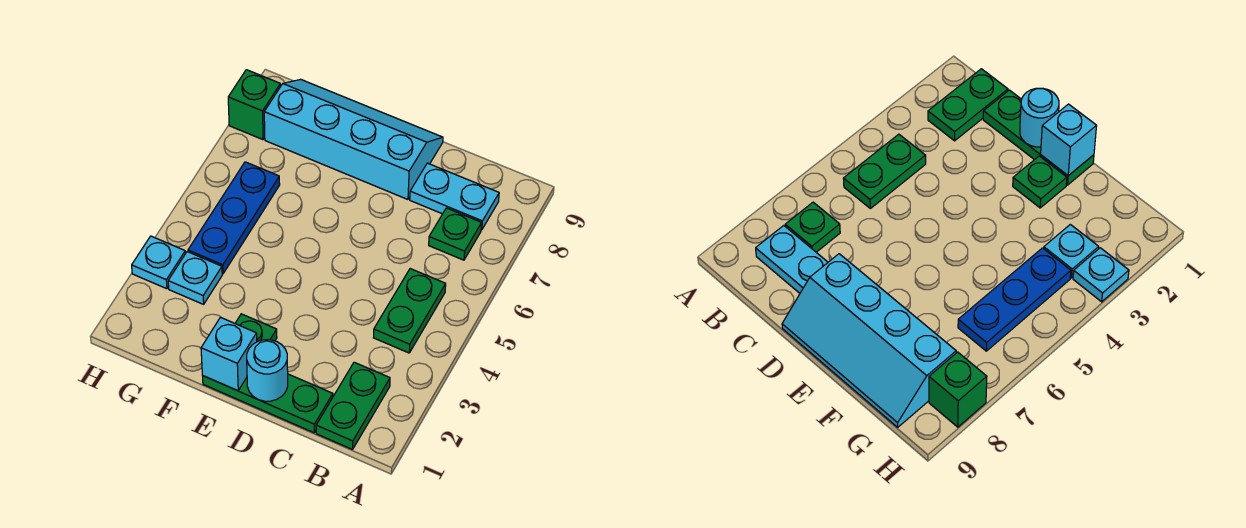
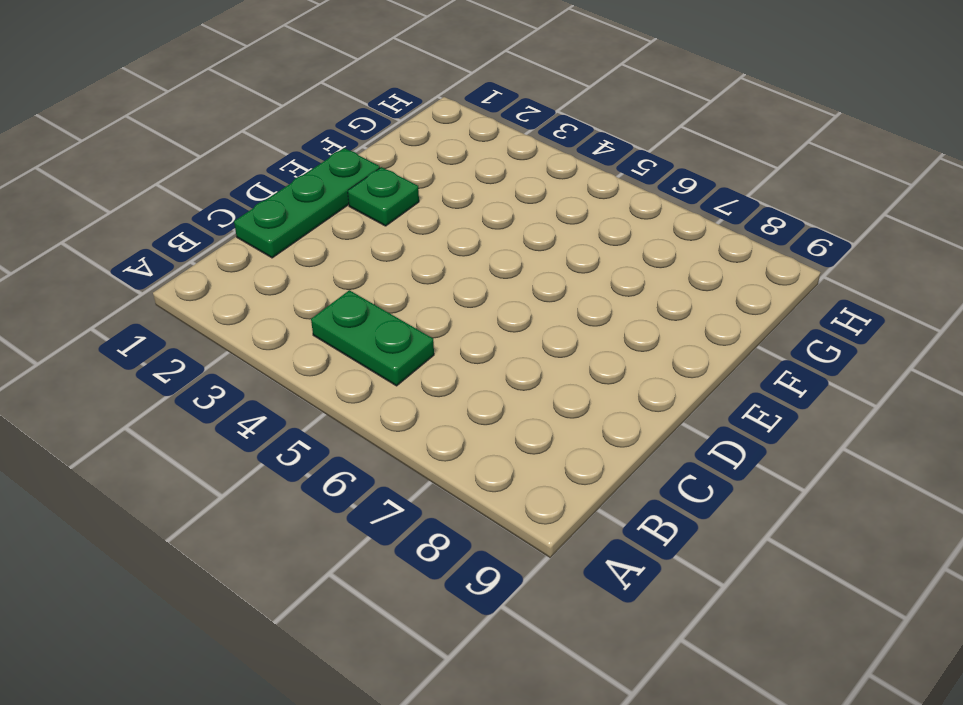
none -> green 1x2 plate [316,362,390,449]
none -> green 1x1 plate [429,208,482,260]
none -> cyan 1x2 plate [410,163,499,230]

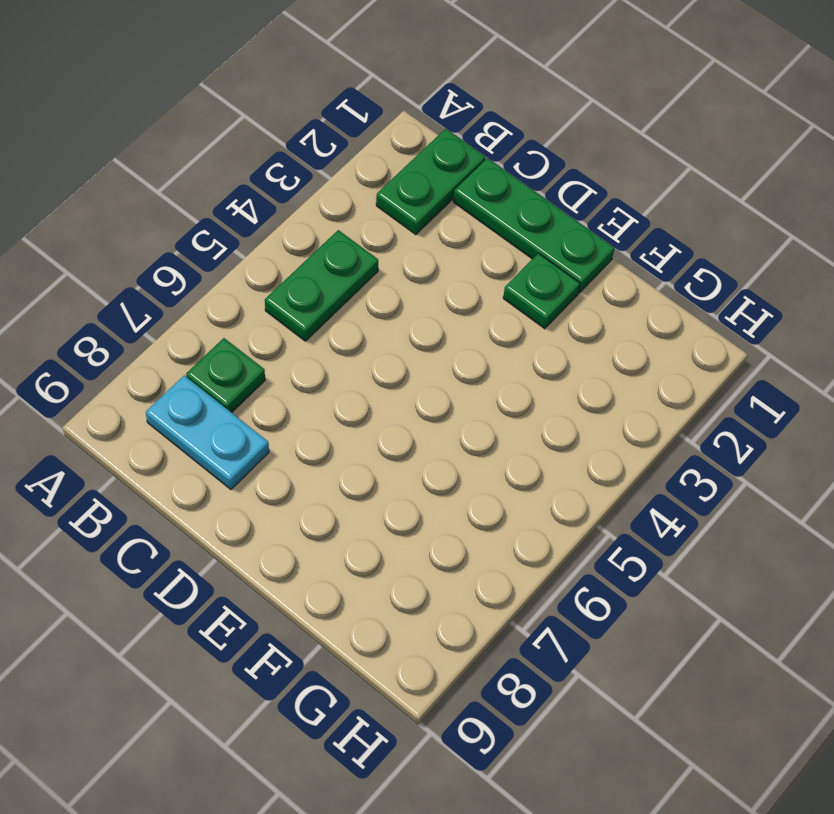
none -> cyan 2x4 slope [264,79,443,199]
none -> cyan 1x1 plate [168,252,222,304]
none -> blue 1x3 plate [188,162,280,274]

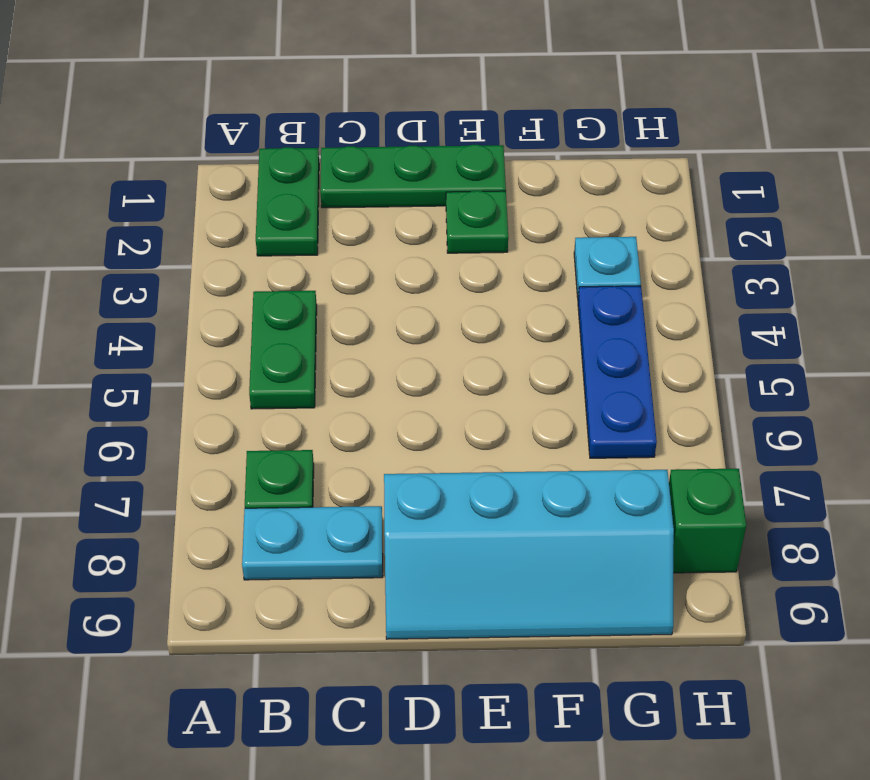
none -> cyan 1x1 plate [132,236,185,289]
none -> cyan 1x1 round brick [247,340,288,401]
none -> cyan 1x1 brick [201,317,257,391]

